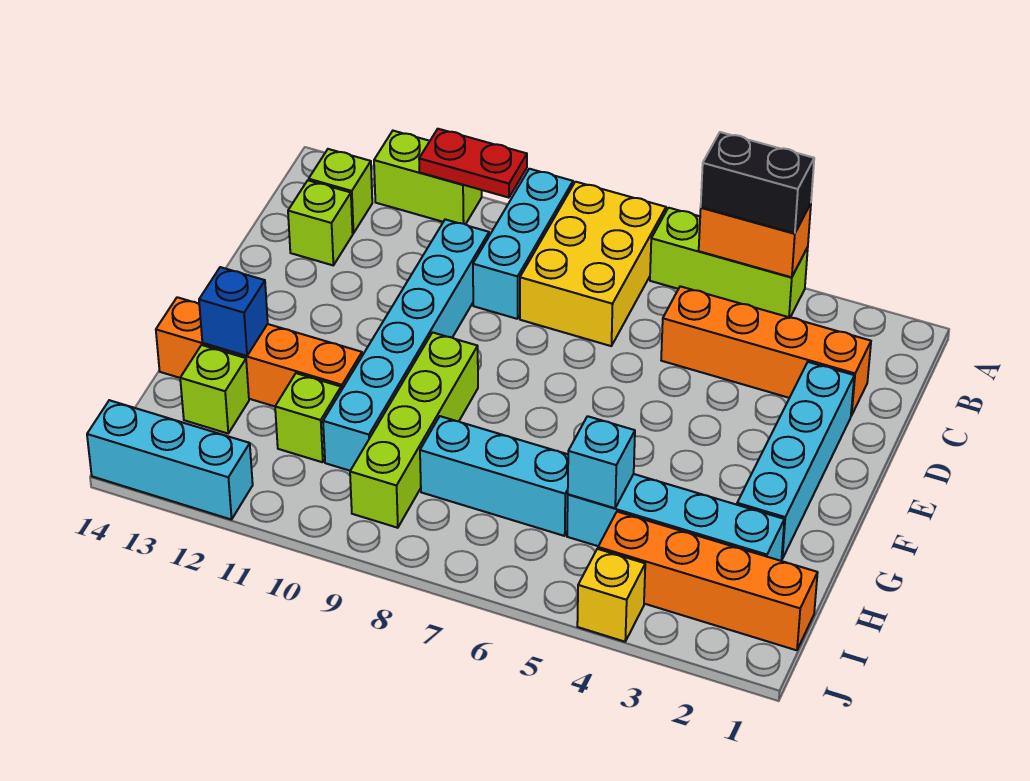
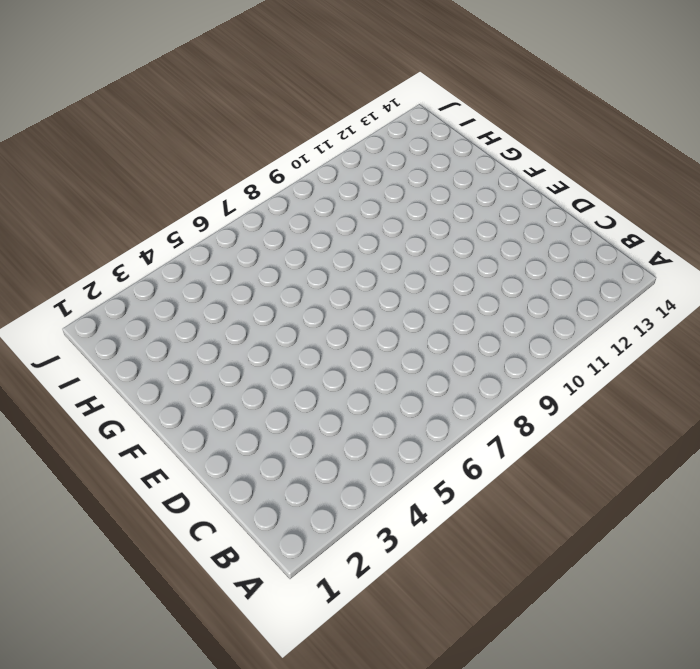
none -> lime 1x3 brick [650,208,808,317]
none -> yellow 2x3 brick [520,182,666,346]
none -> cyan 1x3 brick [473,169,573,319]

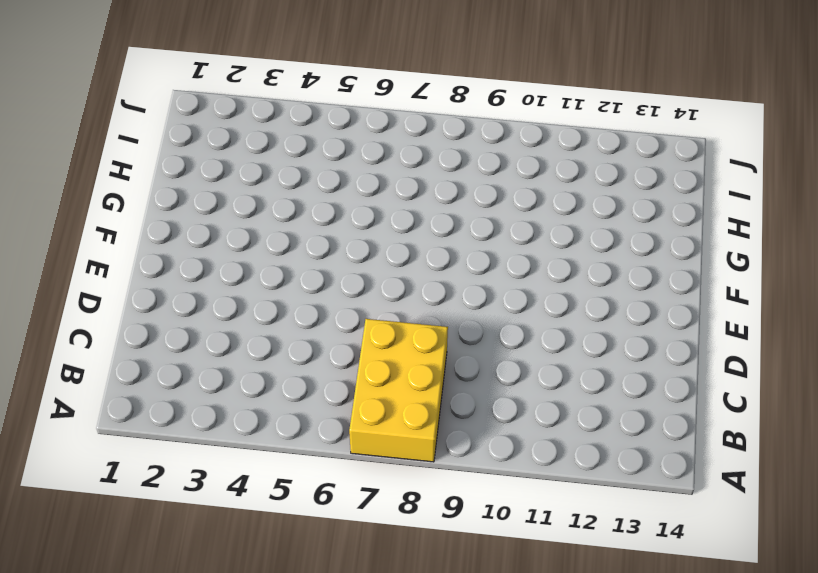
none -> lime 1x3 brick [650,208,808,317]
none -> cyan 1x3 brick [473,169,573,319]
none -> lime 1x2 brick [374,131,482,224]

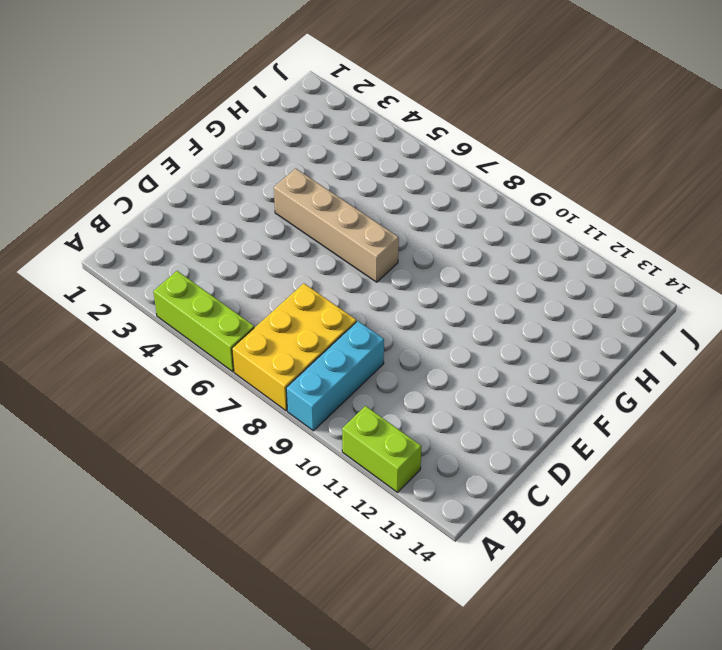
tan 1x4 brick [274,168,399,282] -> none
none -> lime 1x1 brick [309,149,372,233]
none -> orange 1x4 brick [661,286,871,416]
none -> cyan 1x6 brick [323,219,489,471]

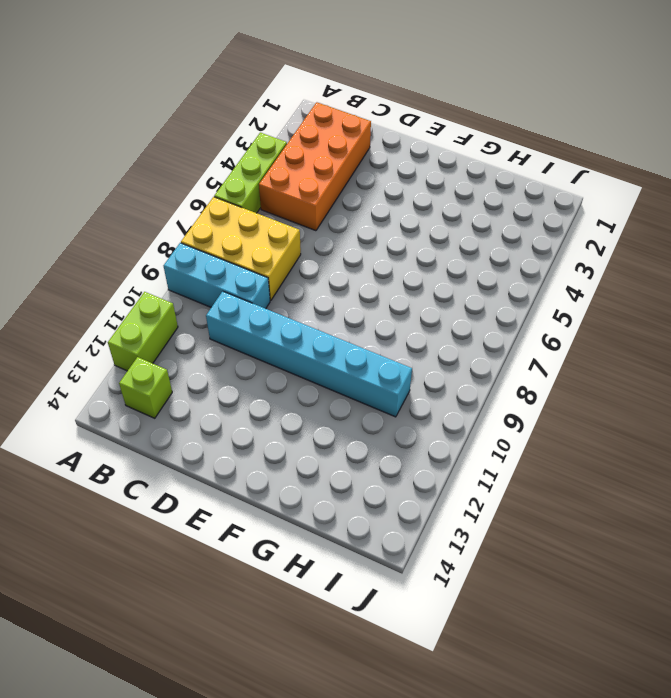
orange 2x4 brick [259,102,371,231] -> orange 1x4 brick [661,286,871,416]
none -> lime 1x1 brick [288,180,353,265]
none -> cyan 1x4 brick [737,362,854,559]
none -> lime 1x4 brick [350,332,478,528]

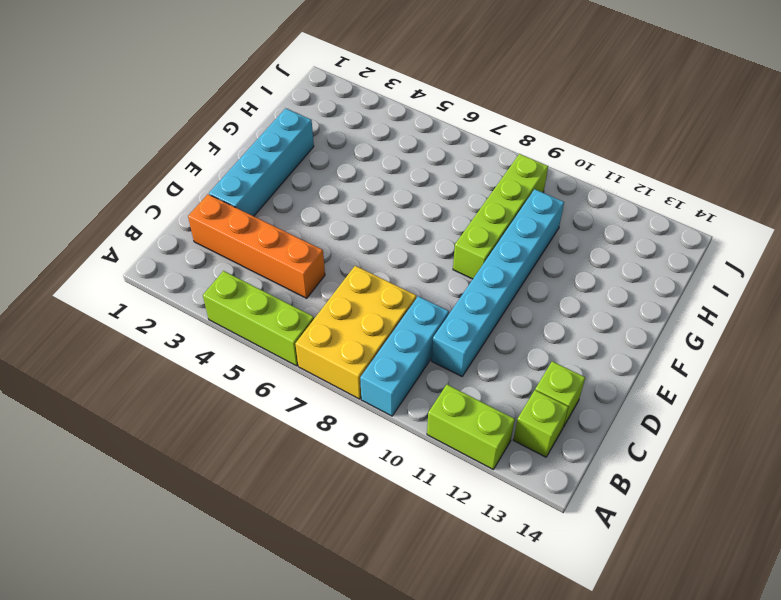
none -> orange 1x4 brick [156,297,362,406]
none -> cyan 1x4 brick [567,474,784,561]
none -> cyan 1x3 brick [420,416,568,536]

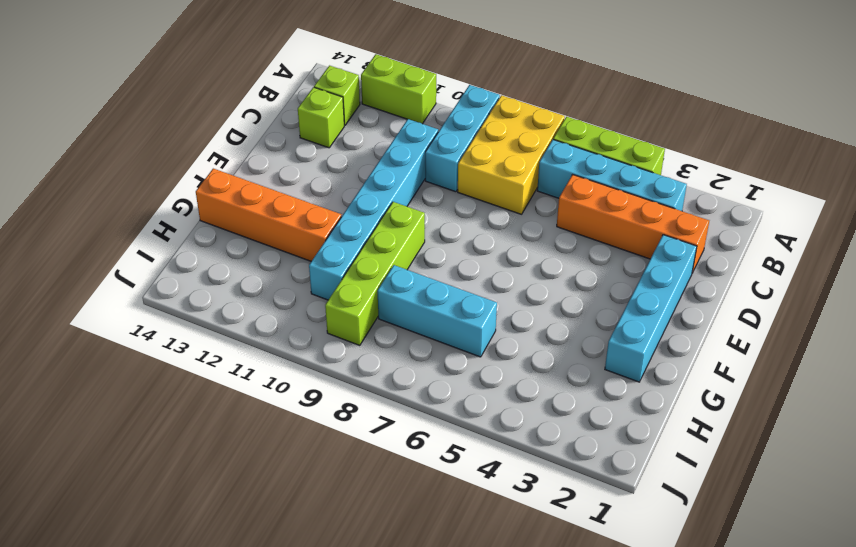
cyan 1x4 brick [537,140,687,211] -> cyan 1x4 brick moved to [567,474,784,561]
none -> lime 1x1 brick [275,373,341,462]
none -> lime 1x1 brick [180,345,249,433]
none -> orange 1x4 brick [598,512,818,650]

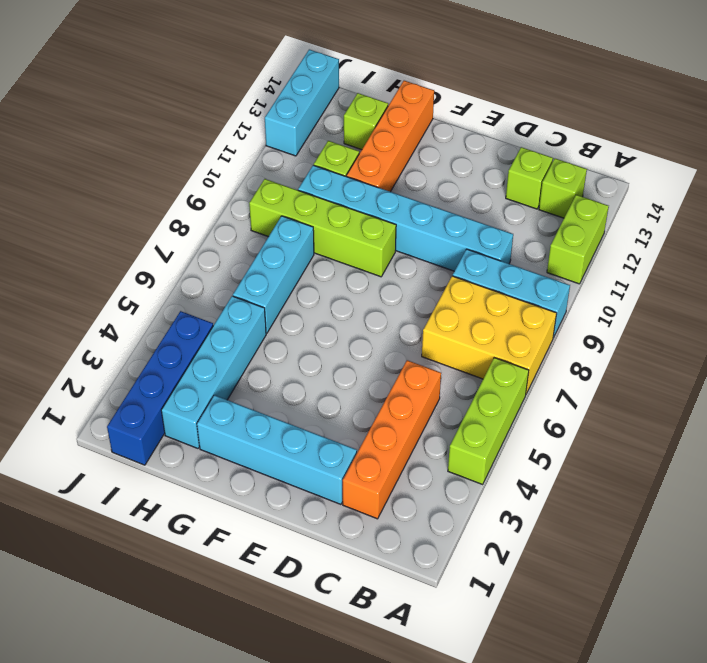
blue 1x4 brick [107,311,213,465] -> orange 1x4 brick [598,512,818,650]
none -> yellow 1x1 brick [577,549,645,642]
none -> orange 1x2 brick [699,203,811,277]
none -> red 1x2 plate [419,129,527,198]

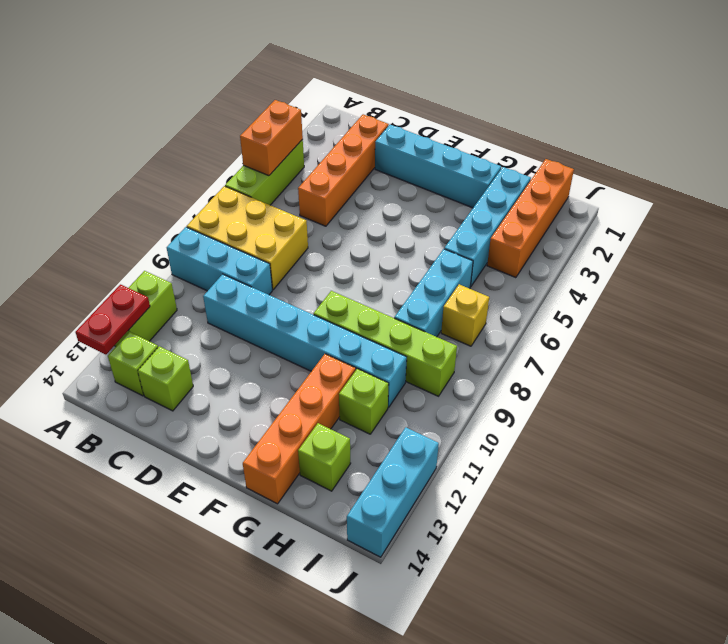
red 1x2 plate [75,285,150,355] -> red 1x2 plate moved to [419,129,527,198]
yellow 1x1 brick [441,284,489,346] -> yellow 1x1 brick moved to [577,549,645,642]
none -> blue 1x1 brick [199,267,268,356]
none -> cyan 1x1 brick [568,416,635,508]
none -> black 1x2 brick [701,132,814,233]

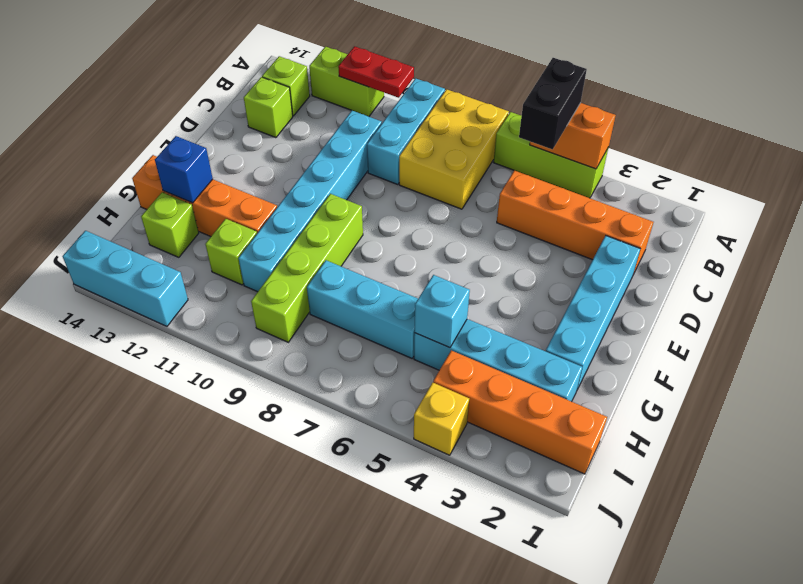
black 1x2 brick [519,58,587,149] -> black 1x2 brick turned to [701,132,814,233]

